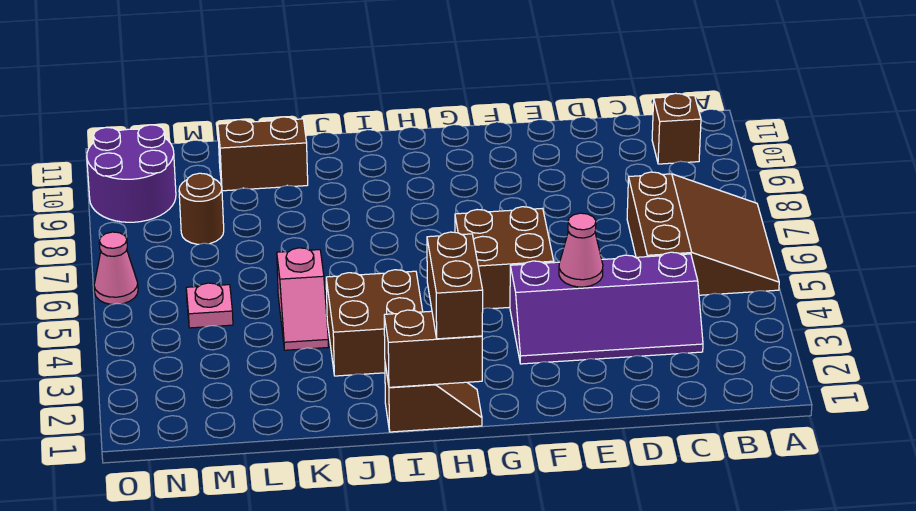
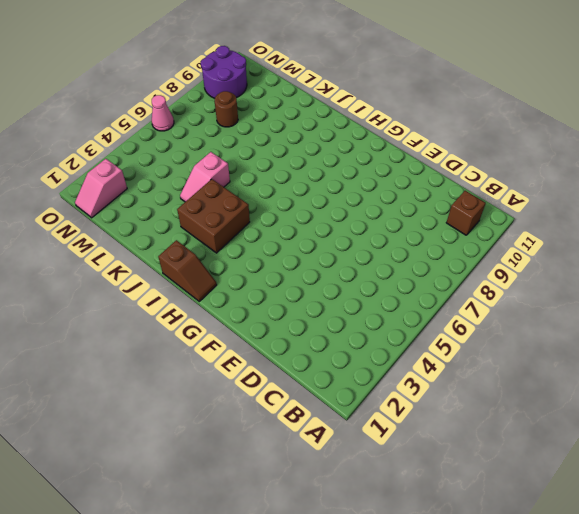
pink 1x2 slope [75,159,127,218] -> none
none -> brown 3x3 slope [627,172,779,295]
none -> purple 2x4 slope [510,252,703,364]
none -> brown 2x2 brick [455,207,554,309]

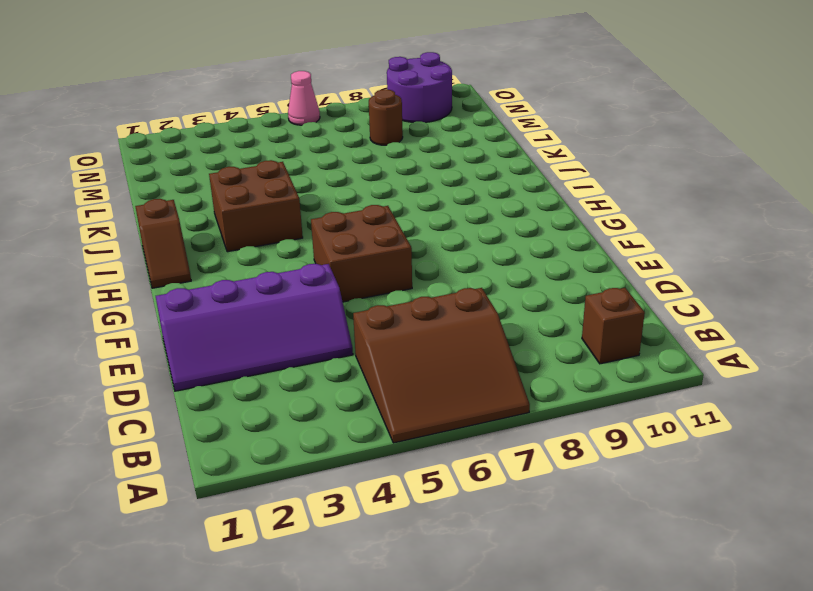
purple 2x4 slope [156,264,353,391] -> purple 2x4 slope turned to [510,252,703,364]
none -> pink 1x2 slope [277,248,328,350]
none -> brown 1x2 brick [218,117,308,191]
none -> pink 1x1 plate [186,283,233,328]

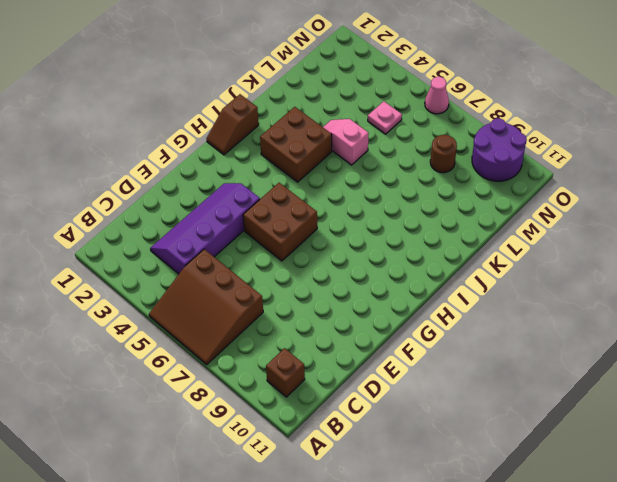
none -> brown 1x2 brick [218,117,308,191]
none -> pink 1x1 cone [559,213,603,287]
none -> brown 1x2 brick [384,310,482,387]

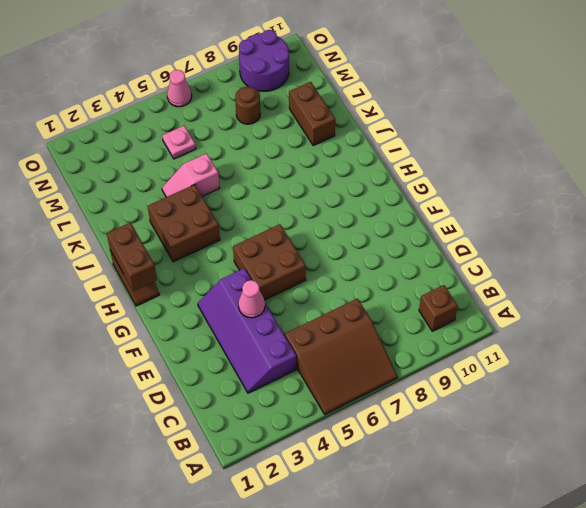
none -> brown 1x2 brick [427,232,483,339]

